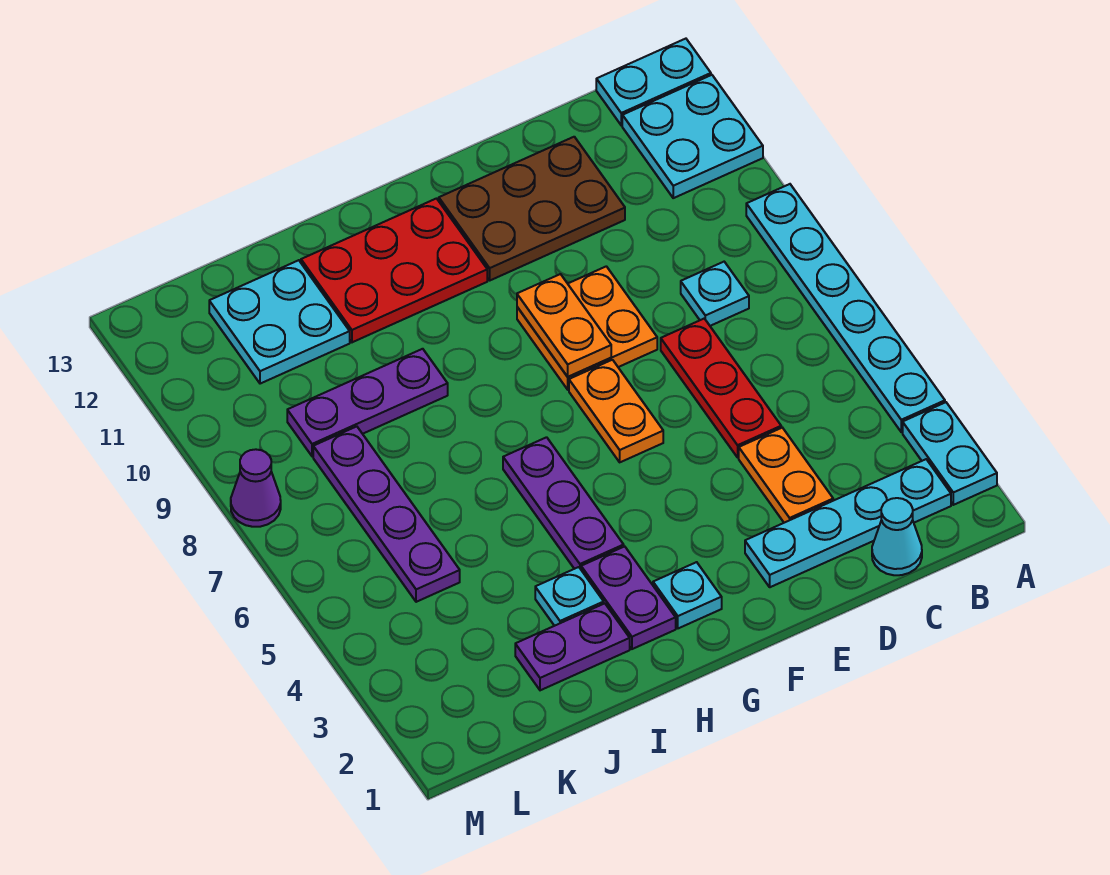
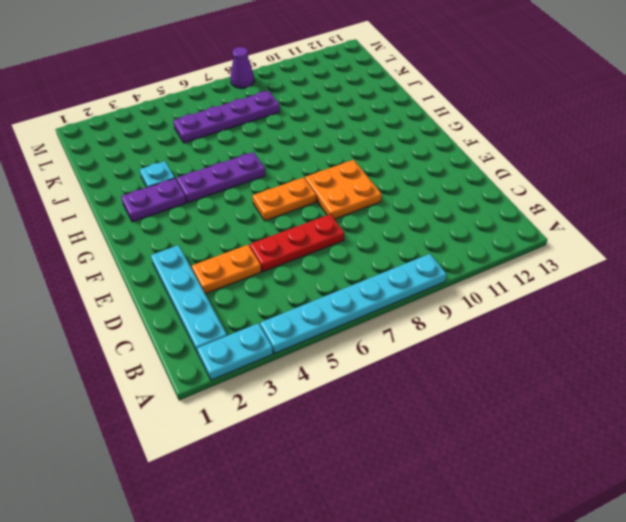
none -> cyan 2x2 plate [622,75,763,198]
none -> cyan 1x2 plate [596,39,711,125]
none -> cyan 1x1 cone [872,498,922,575]

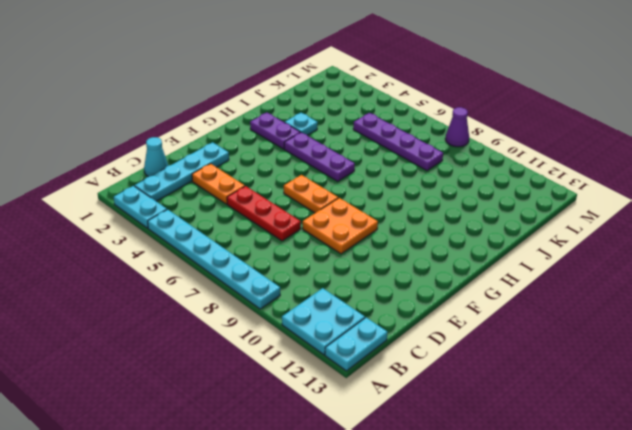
none -> cyan 1x1 plate [681,262,749,326]
none -> brown 2x3 plate [439,137,625,280]
none -> cyan 1x1 plate [653,562,722,628]

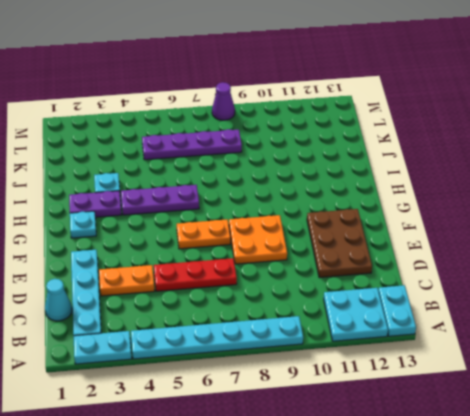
none -> cyan 1x1 plate [681,262,749,326]
none -> red 2x3 plate [301,199,487,342]
none -> purple 1x2 plate [515,603,630,690]

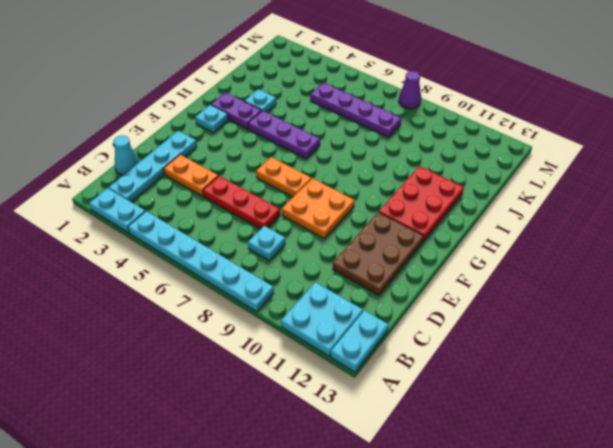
none -> purple 1x2 plate [515,603,630,690]
none -> purple 1x3 plate [287,349,448,456]
none -> cyan 2x2 plate [209,260,350,384]

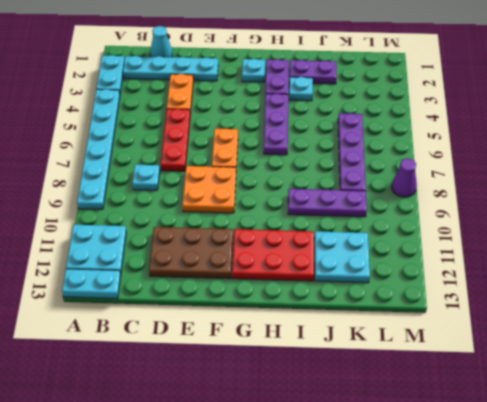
none -> orange 1x2 plate [517,274,611,377]

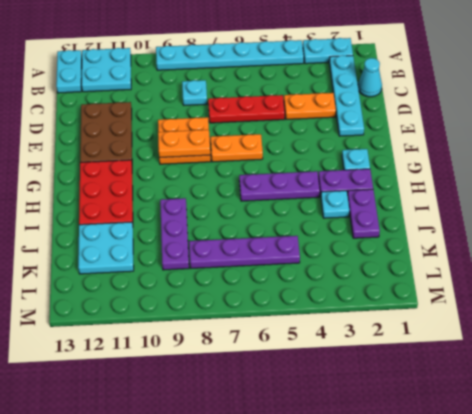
none -> purple 1x1 cone [231,449,281,527]

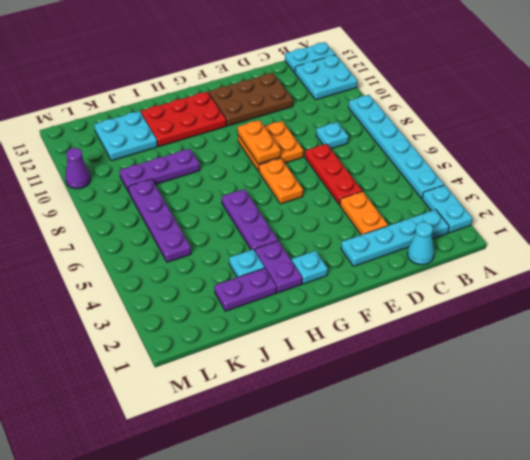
purple 1x1 cone [65,148,91,189] -> purple 1x1 cone moved to [231,449,281,527]

